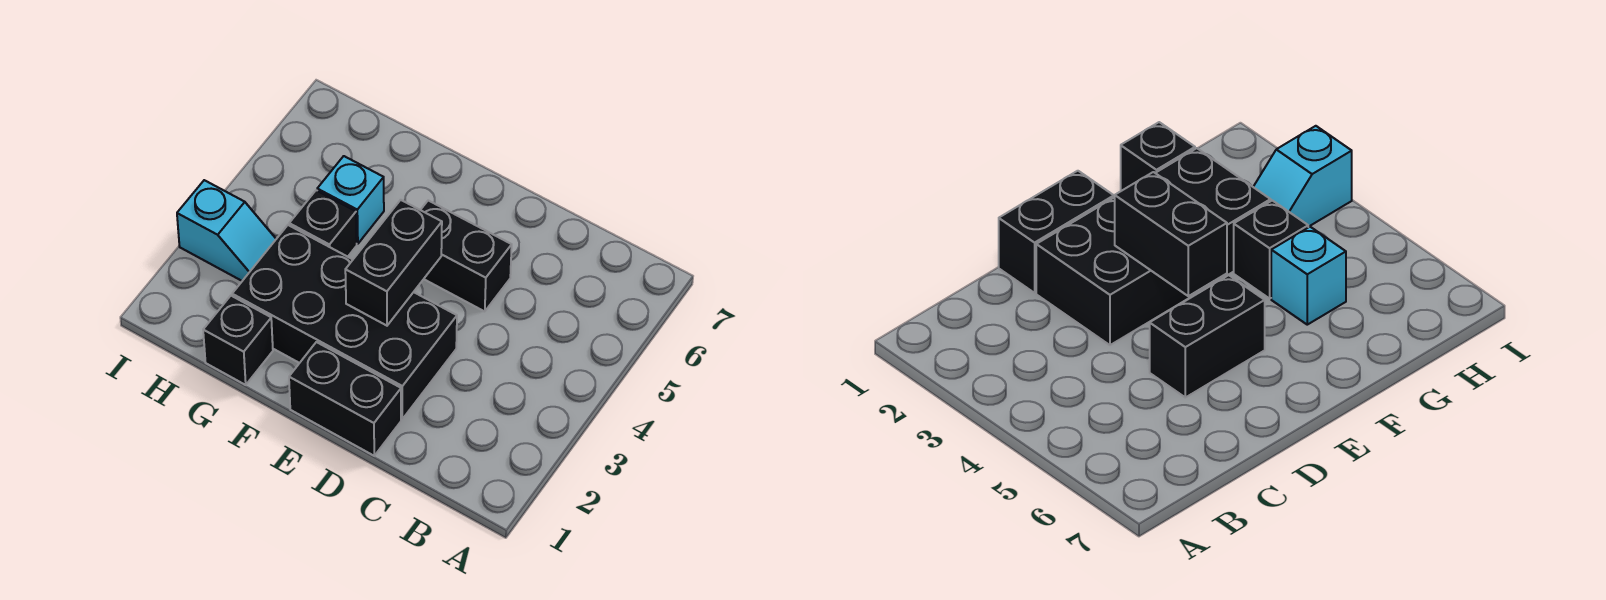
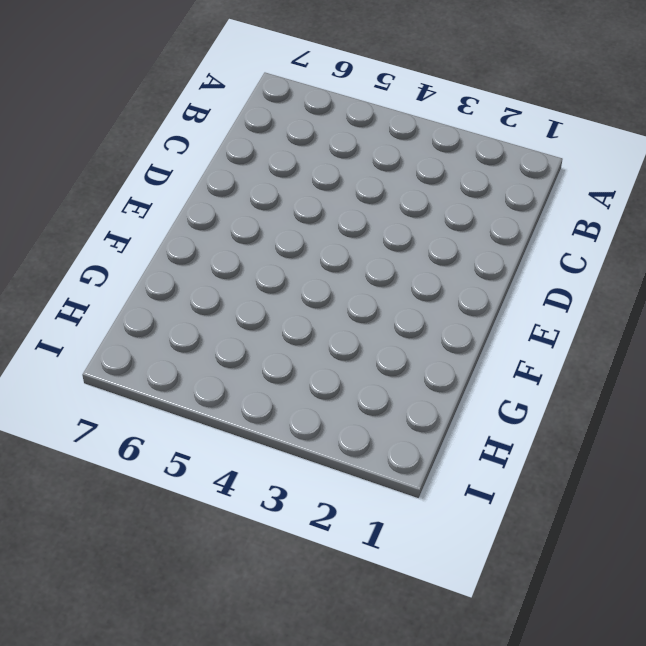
none -> black 1x2 brick [289,342,401,456]
none -> black 2x4 brick [232,225,457,419]

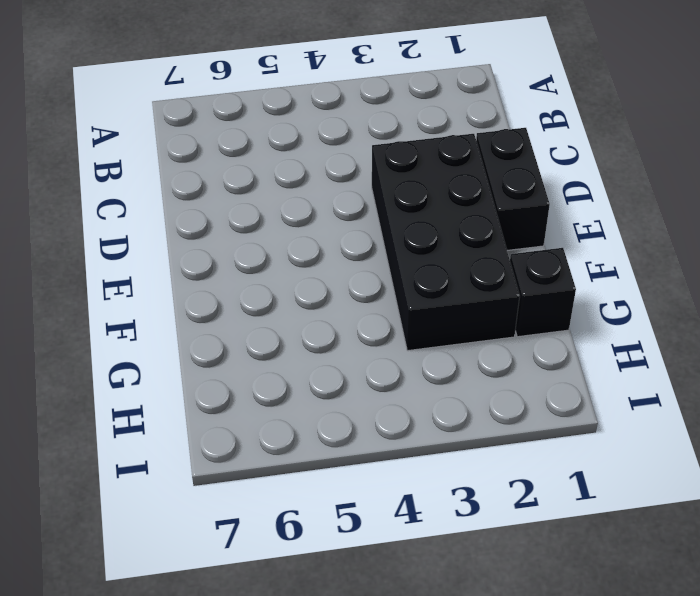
none -> black 1x2 brick [421,200,512,311]
none -> black 1x1 brick [289,190,357,257]

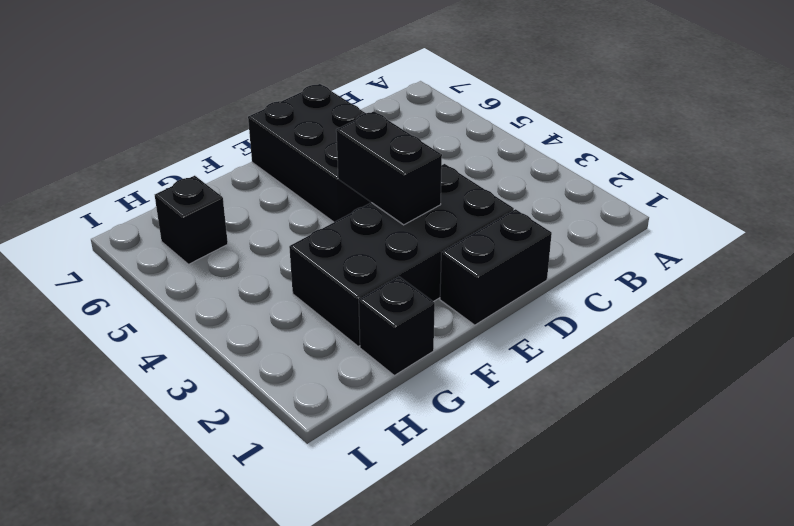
black 2x3 brick [248,84,371,222] -> black 1x2 brick [421,200,512,311]
black 1x1 brick [155,176,228,264] -> black 1x1 brick moved to [289,190,357,257]
none -> cyan 1x1 brick [317,156,384,244]
none -> cyan 1x2 slope [177,180,276,281]

